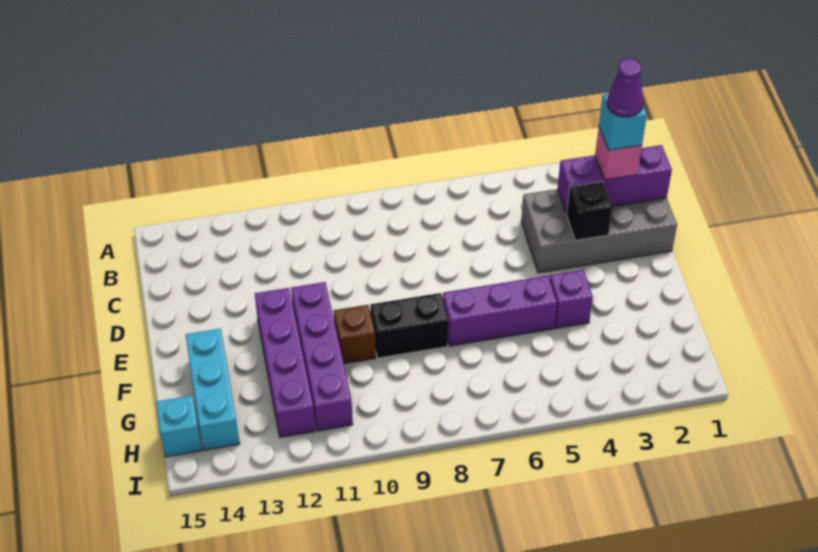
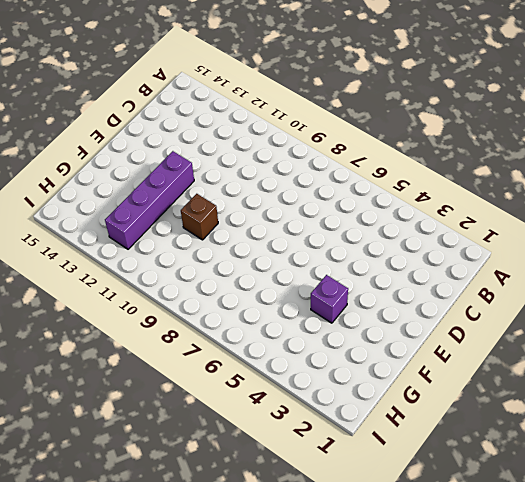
none -> grey 2x4 brick [521,189,677,273]
none -> purple 1x4 brick [291,282,353,431]
none -> purple 1x3 brick [443,276,557,346]

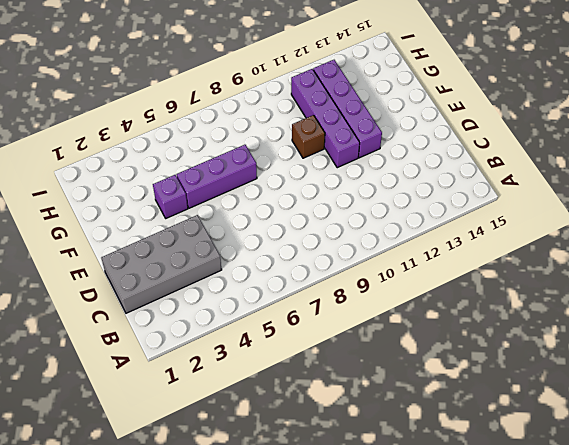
none -> black 1x2 brick [370,293,448,358]
none -> cyan 1x3 brick [186,329,240,450]
none -> cyan 1x1 brick [156,396,202,457]

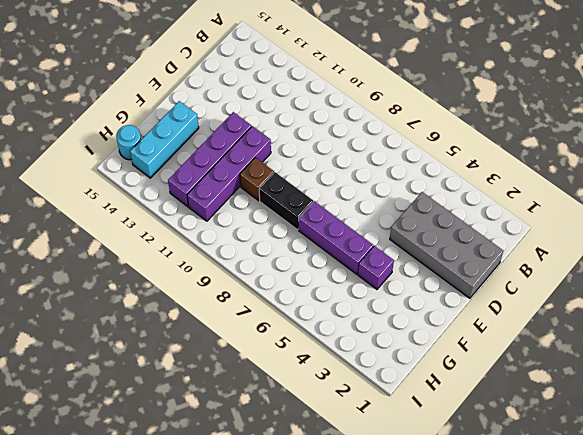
cyan 1x1 round brick [116,125,141,160] -> cyan 1x1 brick [156,396,202,457]
none -> purple 1x3 brick [558,145,672,214]
none -> black 1x1 brick [567,182,612,240]
none -> pink 1x1 brick [595,127,642,180]

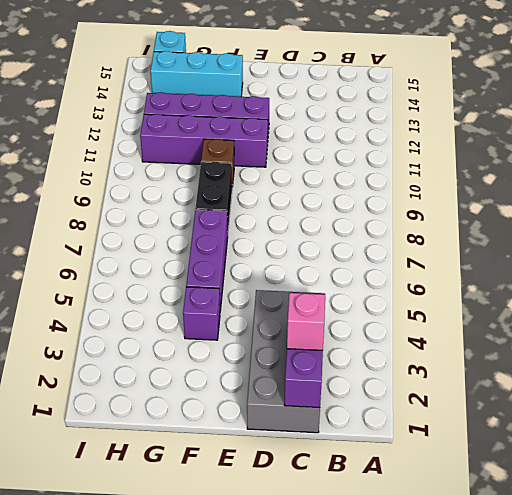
none -> black 1x1 brick [567,182,612,240]
none -> cyan 1x1 brick [599,94,647,150]
none -> purple 1x1 cone [607,59,643,117]

